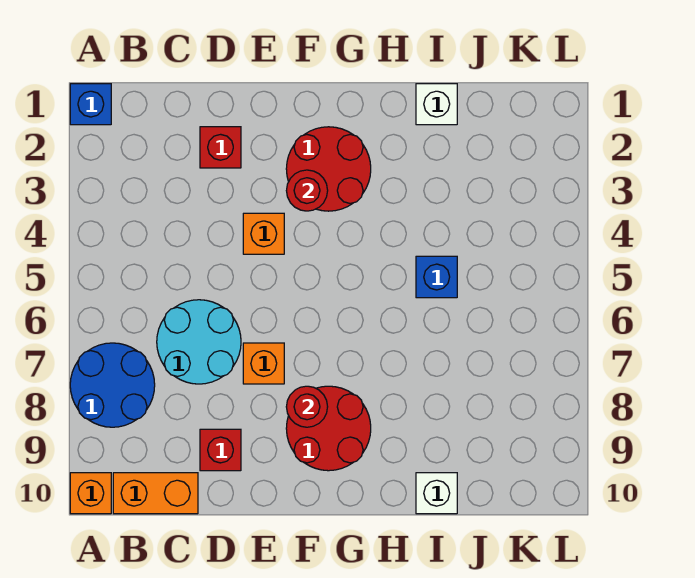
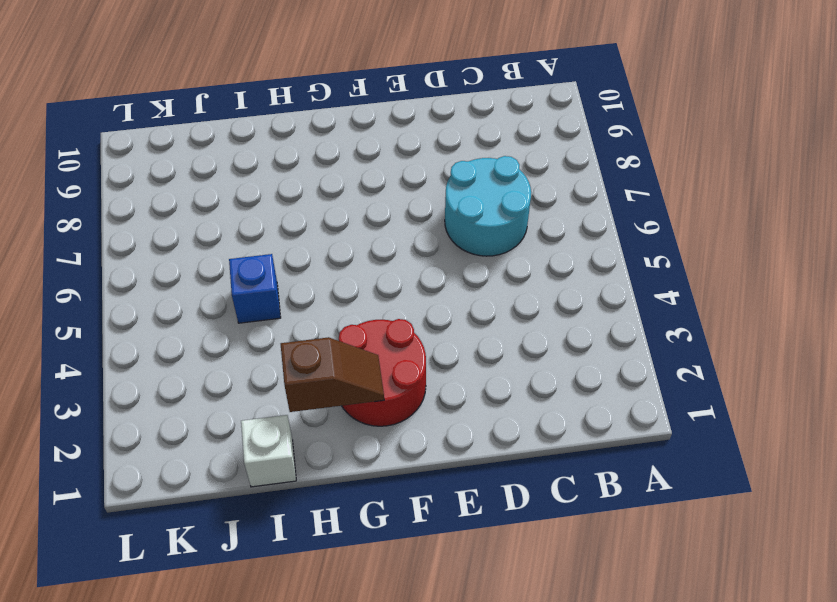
brown 1x2 slope [281,337,384,412] -> none
none -> blue 1x1 brick [70,84,111,125]
none -> blue 2x2 round brick [70,343,155,427]
none -> orange 1x1 brick [70,473,111,514]

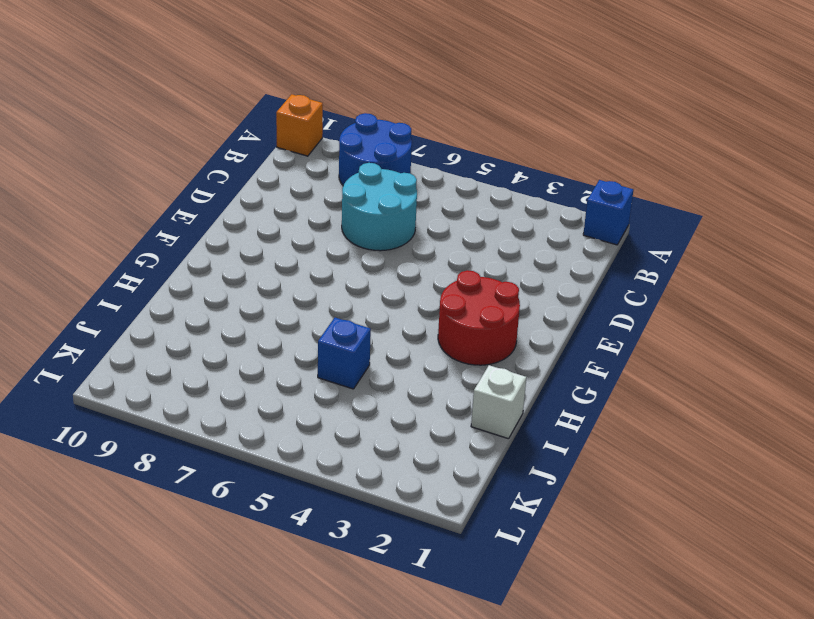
none -> orange 1x2 brick [113,473,198,514]
none -> red 1x1 brick [200,127,241,168]
none -> red 1x1 brick [200,429,241,471]

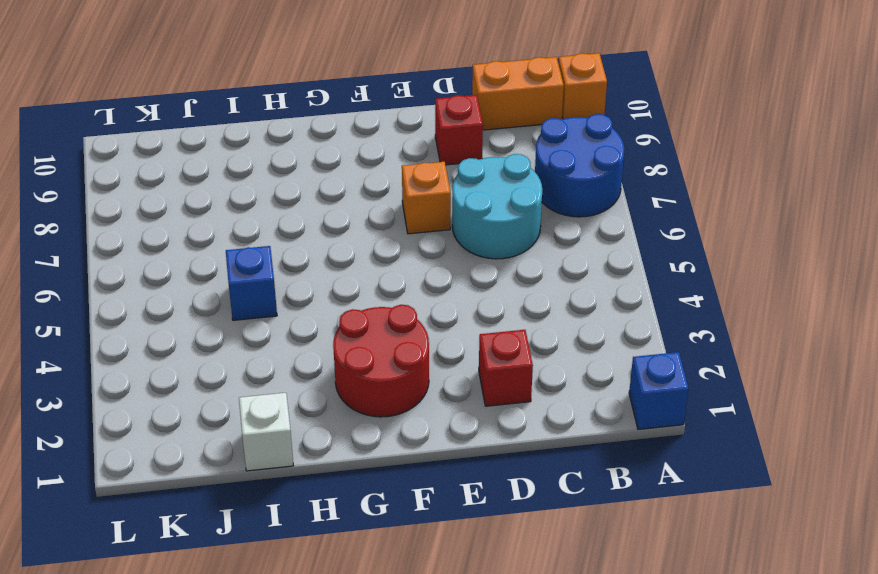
none -> orange 1x1 brick [243,213,284,254]
none -> red 2x2 round brick [286,386,371,471]
none -> white 1x1 brick [416,473,457,514]

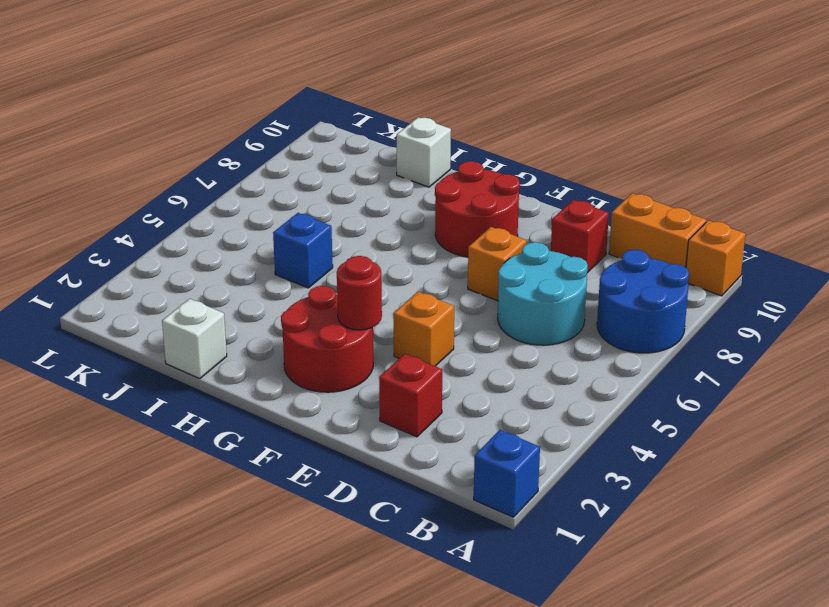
none -> red 1x1 round brick [286,386,328,427]

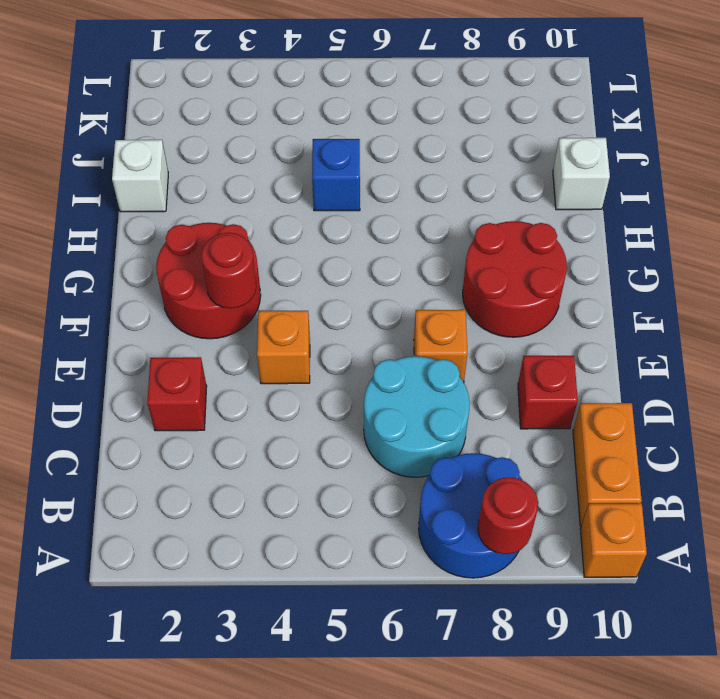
red 1x1 round brick [478,477,538,554] -> red 1x1 round brick moved to [286,386,328,427]
none -> blue 1x1 brick [70,84,111,125]

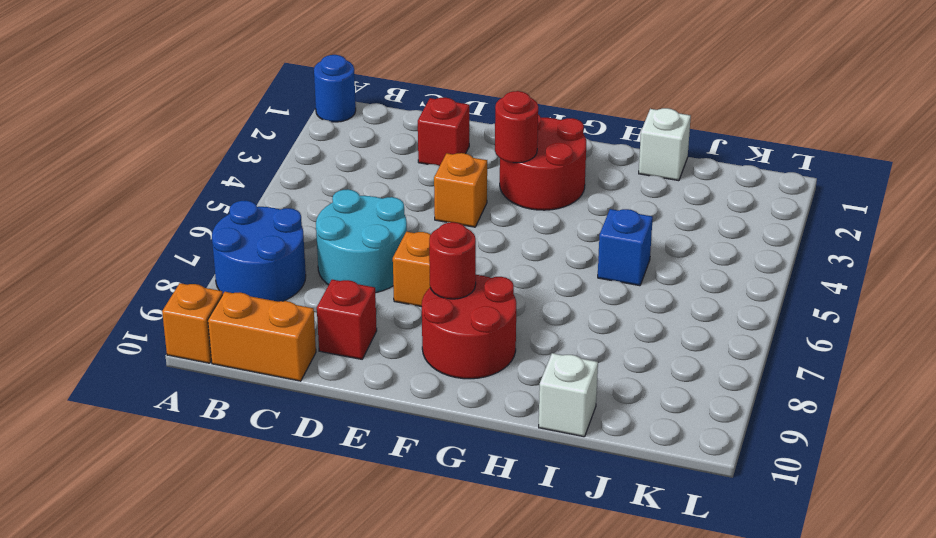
blue 1x1 round brick [314,55,356,122] -> blue 1x1 brick [70,84,111,125]

